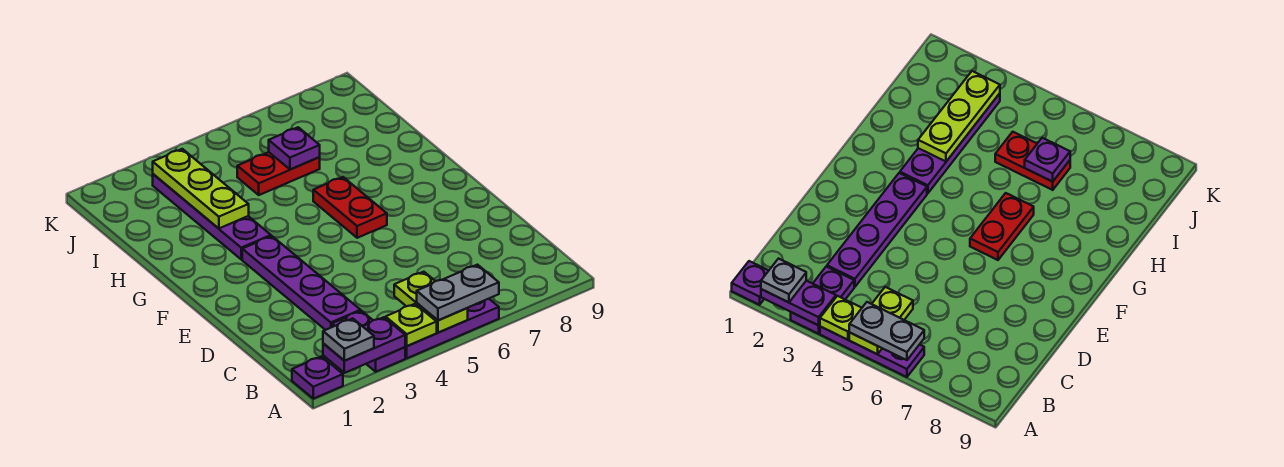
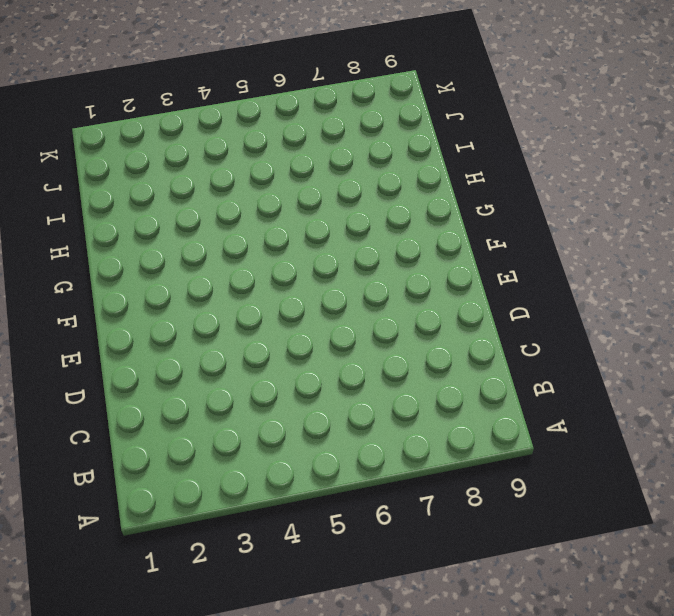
none -> purple 1x1 plate [292,356,343,399]
none -> purple 1x2 plate [332,311,405,372]
none -> purple 1x3 plate [405,299,499,358]

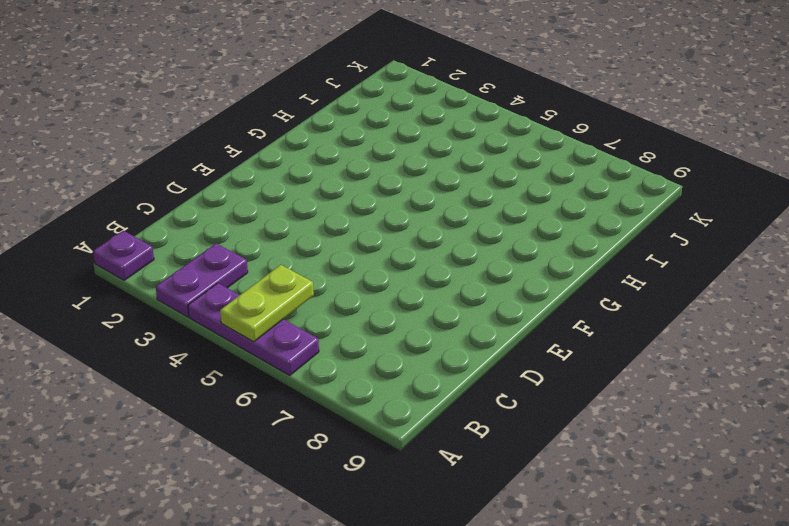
none -> purple 1x4 plate [242,236,361,330]
none -> red 1x2 plate [313,177,387,238]
none -> purple 1x4 plate [153,174,271,259]

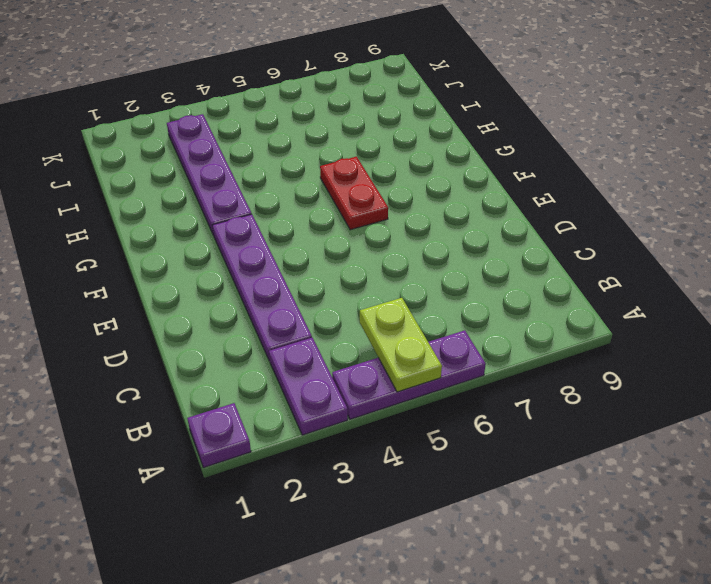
none -> red 1x2 plate [237,152,320,195]
none -> purple 1x2 plate [323,317,405,373]
none -> lime 1x1 plate [386,304,437,346]

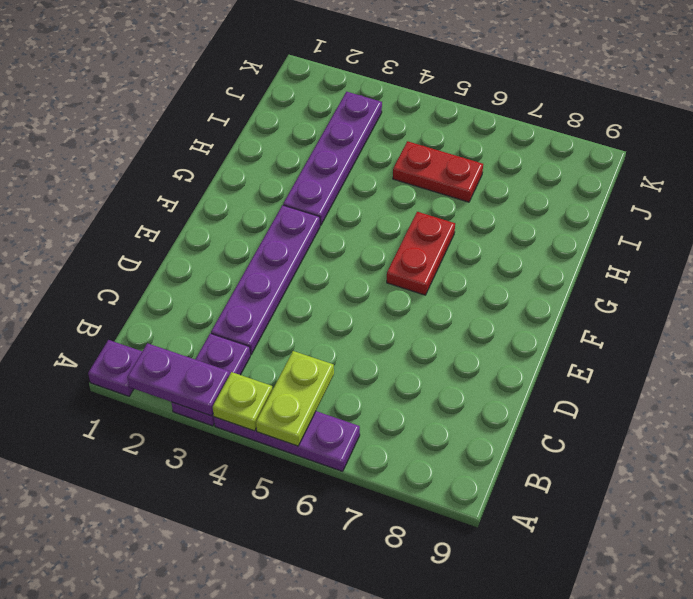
none -> lime 1x3 plate [153,149,249,228]
none -> purple 1x1 plate [269,127,320,170]
none -> grey 1x1 plate [323,318,374,361]

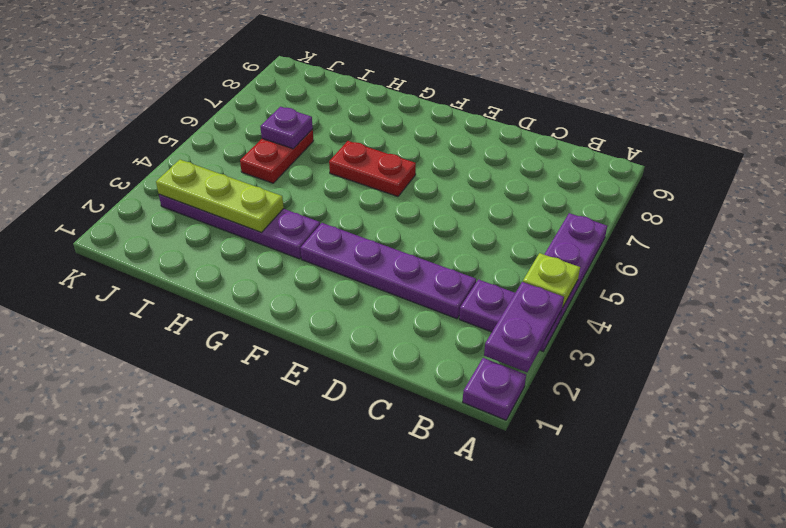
none -> lime 1x2 plate [394,272,468,333]
none -> grey 1x1 plate [323,318,374,361]
none -> grey 1x2 plate [417,265,499,320]

